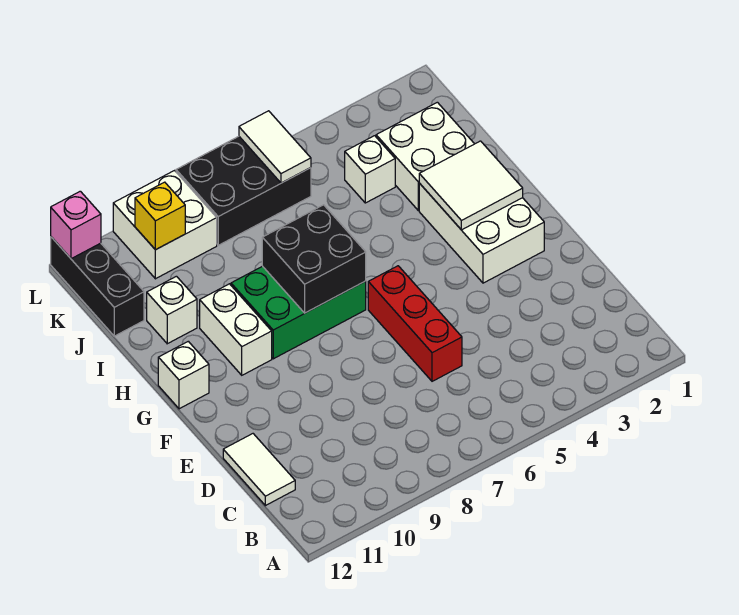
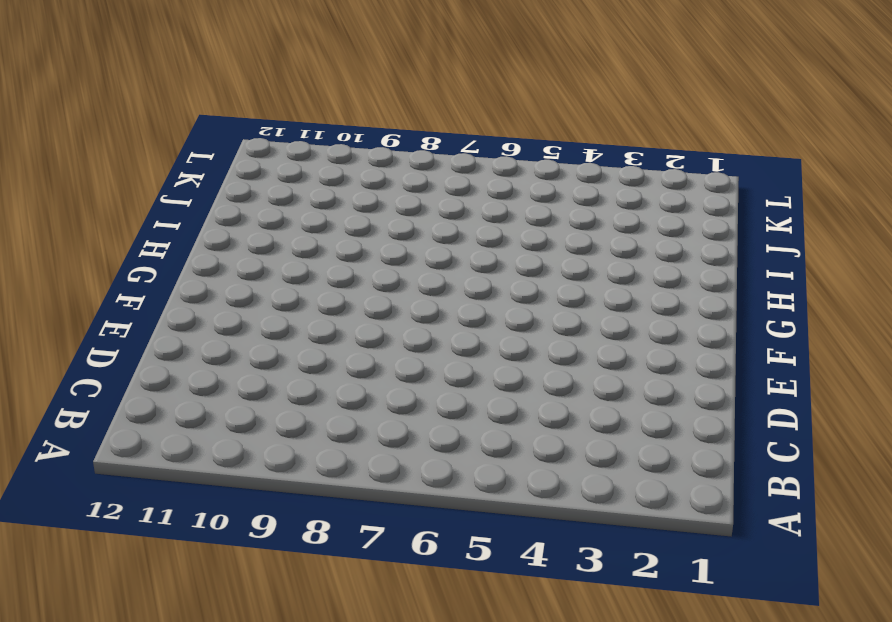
none -> white 1x2 tile [223,434,295,506]
none -> red 1x3 brick [368,266,462,381]
none -> white 2x3 brick [419,183,544,283]

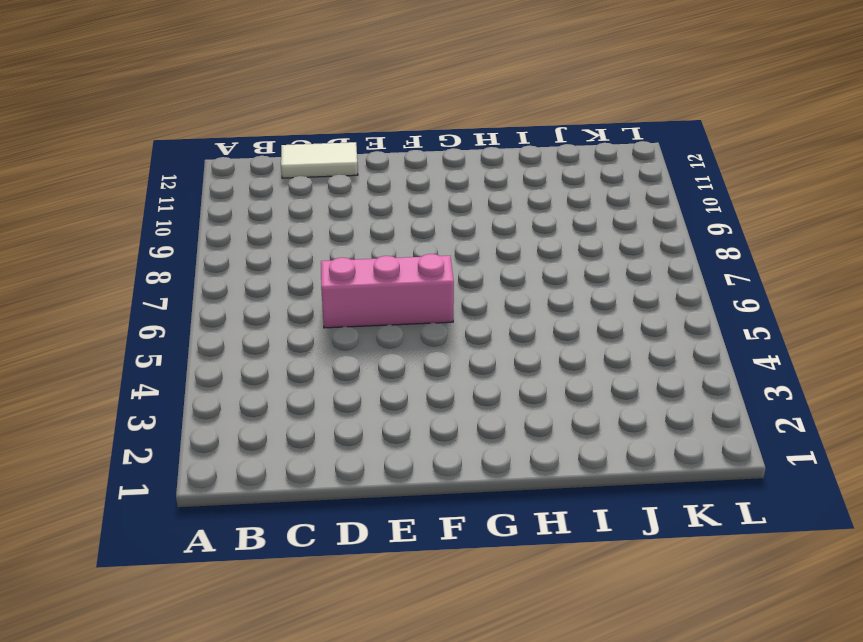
pink 1x3 brick [321,254,454,328] -> red 1x3 brick [368,266,462,381]
none -> white 2x3 brick [419,183,544,283]
none -> green 2x3 brick [231,266,366,359]
none -> white 1x2 brick [200,284,272,375]

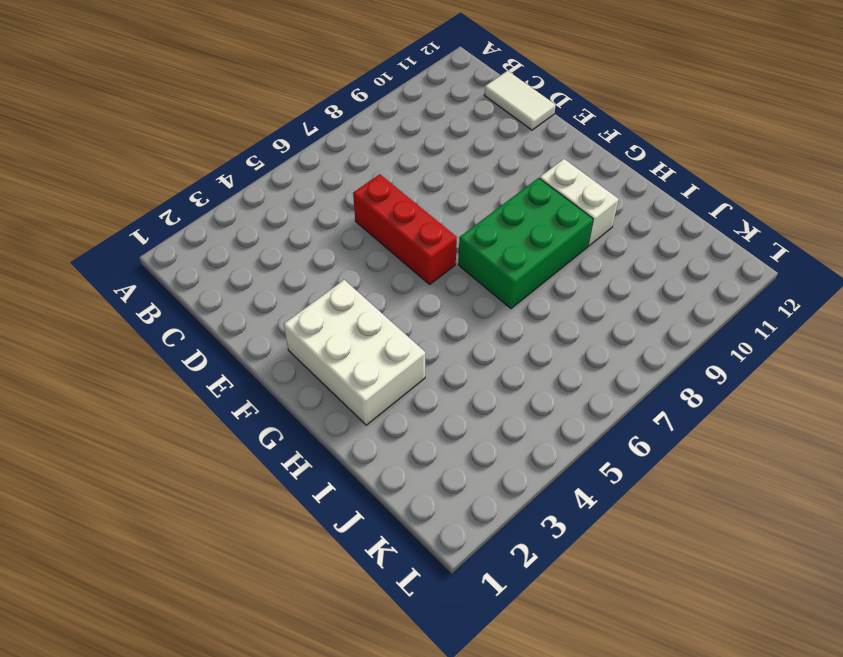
none -> white 1x1 brick [158,341,209,409]
none -> white 2x2 brick [376,102,474,210]
none -> white 1x1 brick [147,276,197,344]

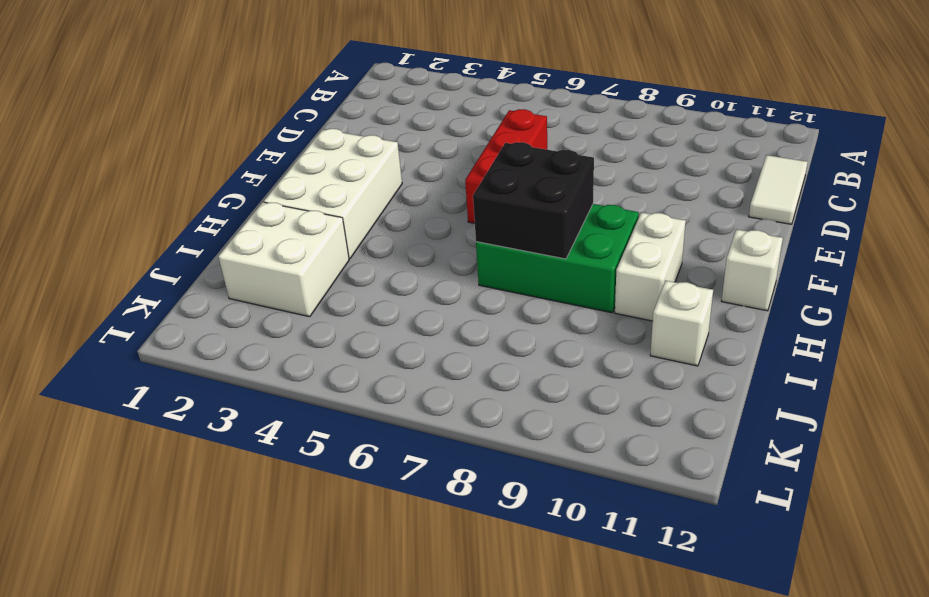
none -> white 1x1 brick [345,136,395,203]
none -> black 1x3 brick [51,237,144,336]
none -> black 2x3 brick [176,136,311,245]

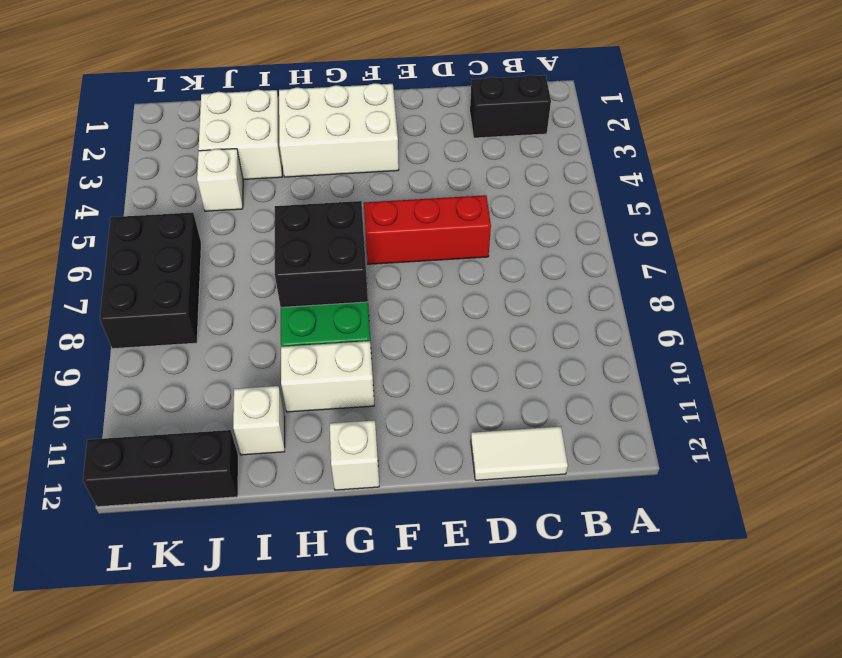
black 1x2 brick [470,75,551,138] -> none
none -> white 2x2 brick [113,171,217,279]
none -> white 2x2 tile [419,141,523,230]
none -> white 1x2 tile [239,111,311,183]

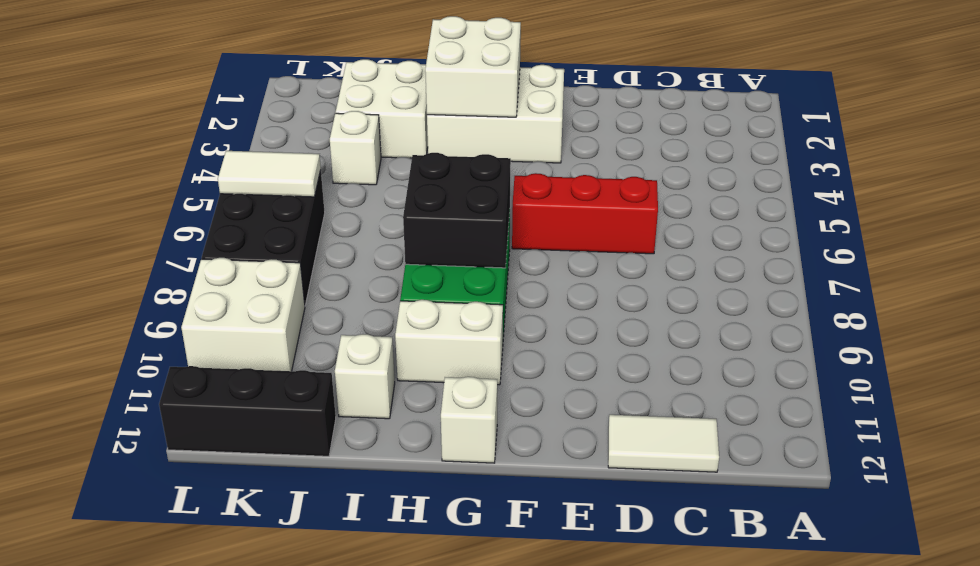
white 2x2 brick [425,16,521,117] -> white 2x2 tile [419,141,523,230]
none -> yellow 1x1 brick [135,182,185,250]
none -> pink 1x1 brick [51,191,101,259]

